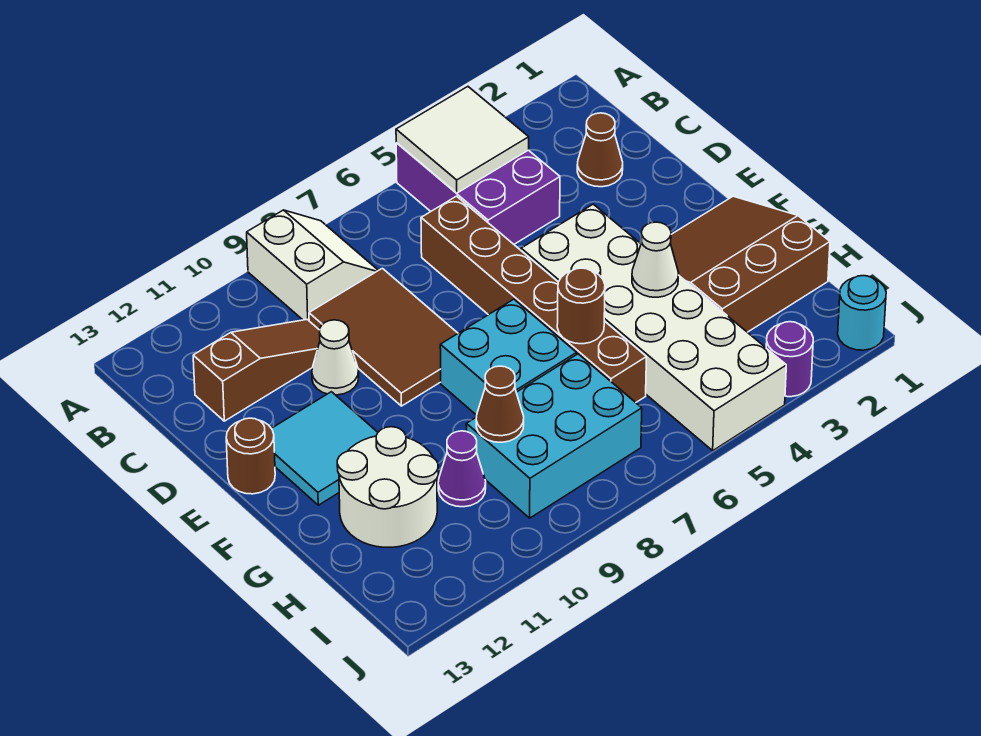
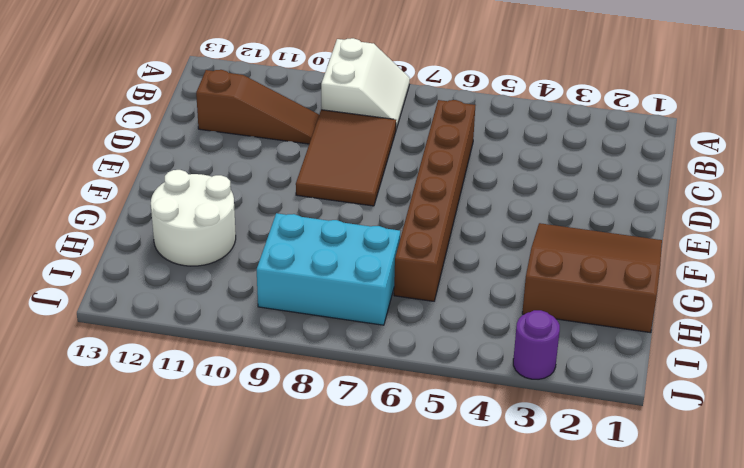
none -> purple 2x3 brick [396,143,560,244]
none -> brown 1x1 cone [577,113,623,187]
none -> white 1x1 cone [312,320,359,395]

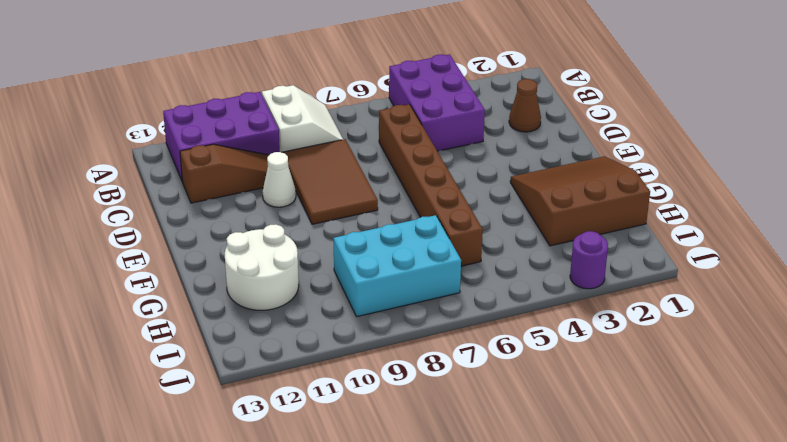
purple 2x3 brick [163,92,280,182] -> none
none -> white 2x6 brick [521,204,786,451]
none -> cyan 2x2 tile [271,392,378,505]
none -> brown 1x1 round brick [226,418,275,494]

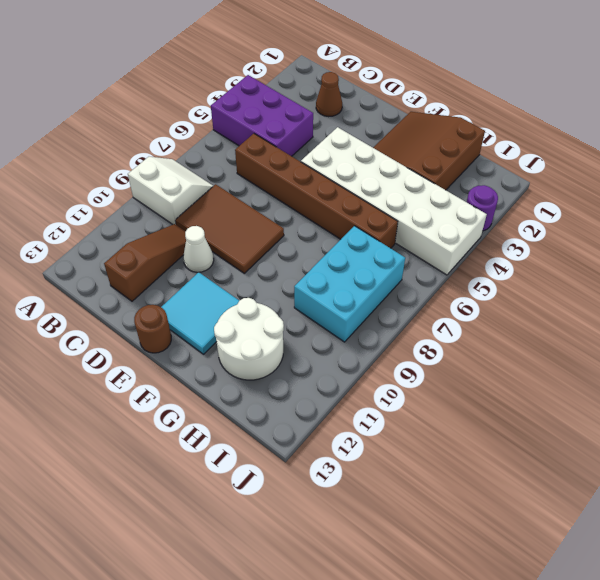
none -> cyan 2x2 brick [440,299,577,415]
none -> purple 1x1 cone [438,431,486,507]
none -> cyan 1x1 round brick [838,276,886,350]

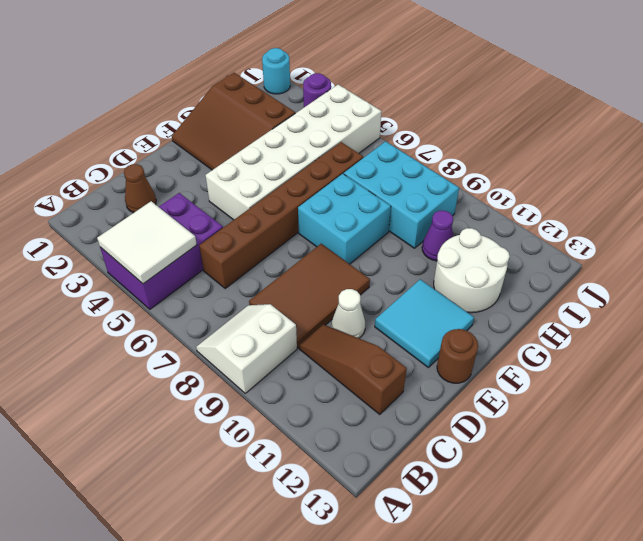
none -> white 1x1 cone [632,222,679,297]
none -> brown 1x1 round brick [557,268,605,344]
none -> brown 1x1 cone [476,366,524,442]

